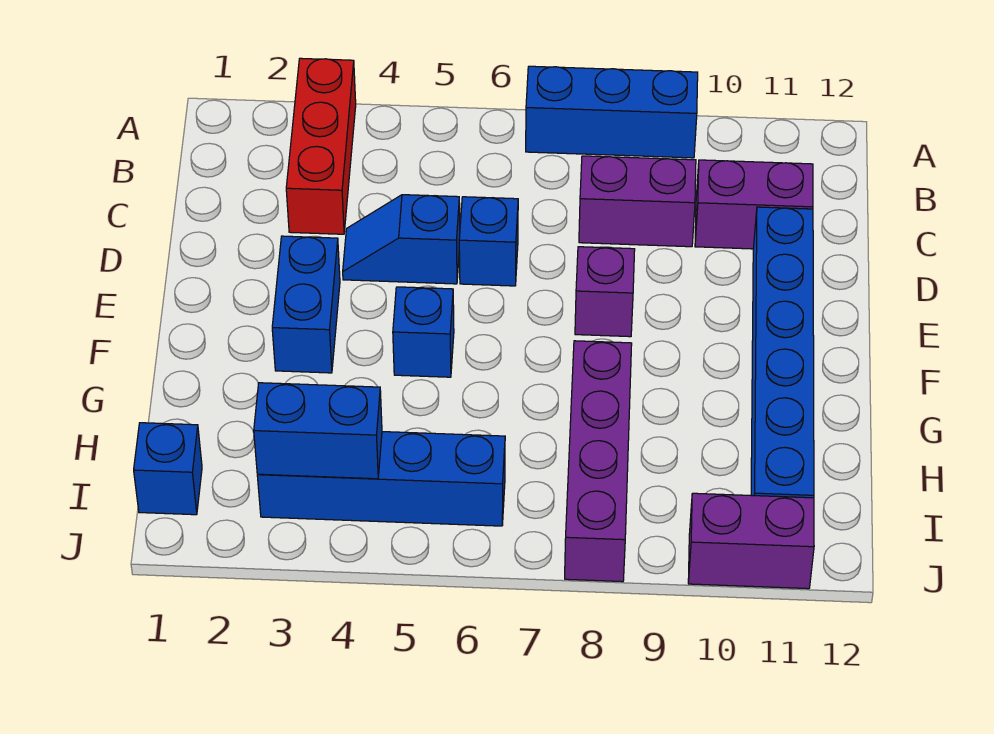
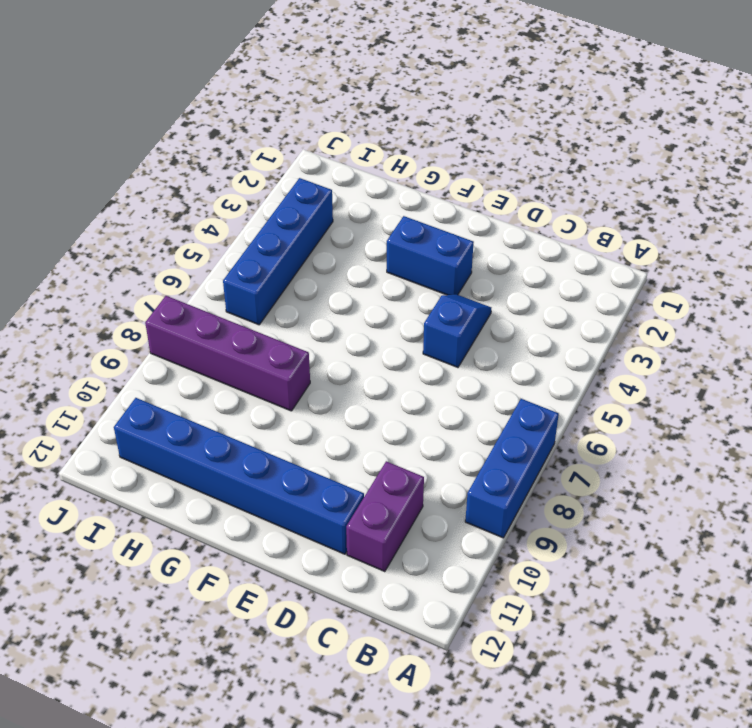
none -> red 1x3 brick [286,58,356,234]
none -> purple 1x2 brick [579,156,696,247]
none -> blue 1x1 brick [459,197,518,286]

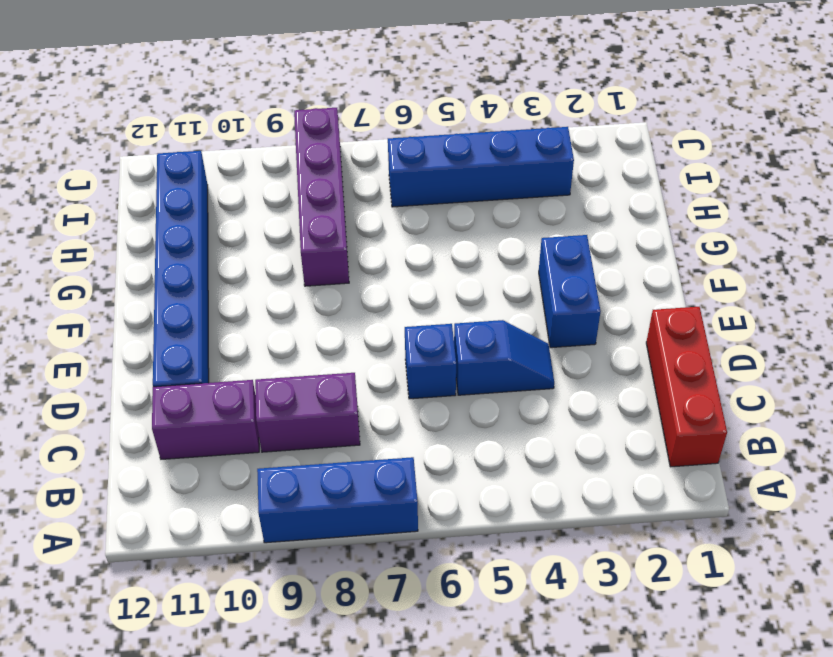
red 1x3 brick [646,307,727,467] -> red 1x3 brick moved to [286,58,356,234]
none -> purple 1x1 brick [575,247,635,337]
none -> blue 1x1 brick [393,287,454,377]
none -> blue 1x1 brick [134,423,202,515]

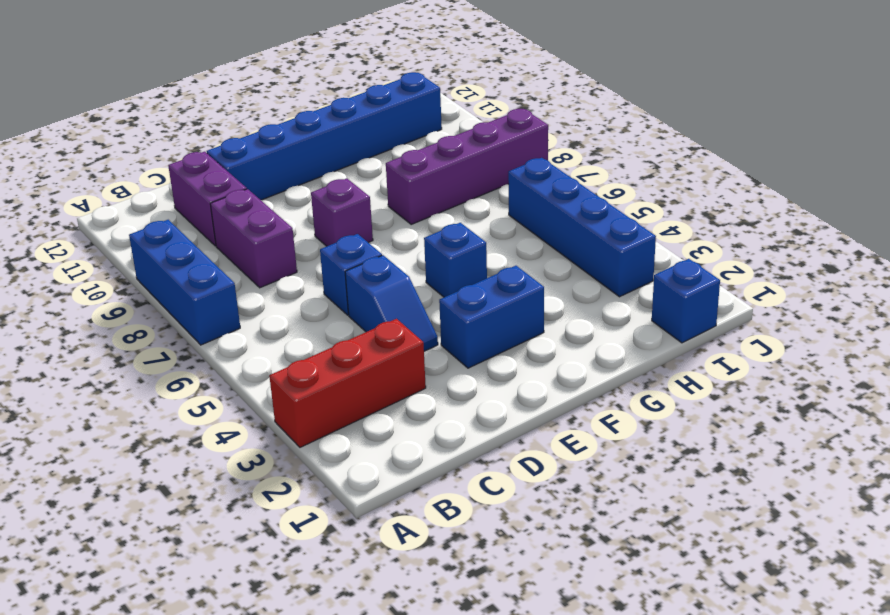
none -> purple 1x2 brick [688,493,814,589]
none -> blue 1x2 brick [254,383,382,479]

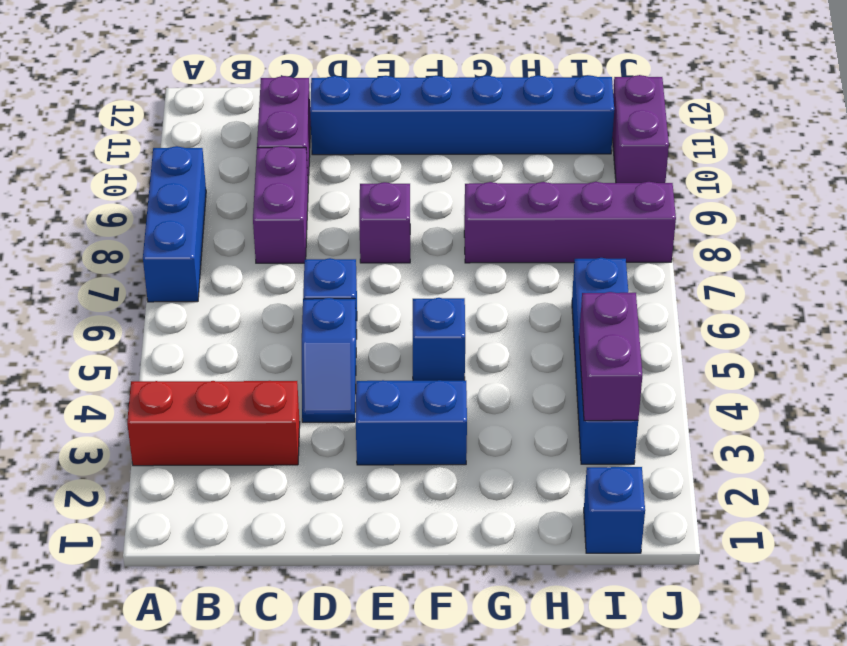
purple 1x2 brick [579,292,642,421] -> blue 1x2 brick [254,383,382,479]

